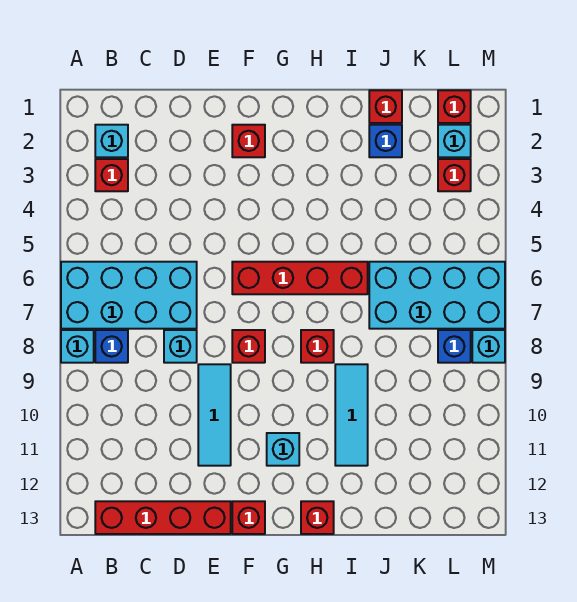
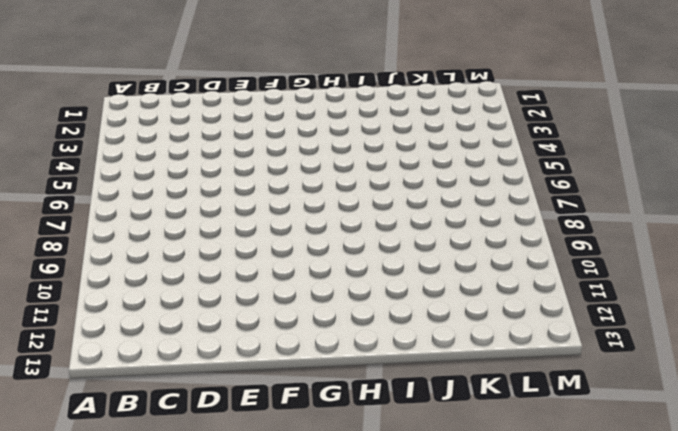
none -> cyan 2x4 brick [61,262,197,329]
none -> cyan 1x1 brick [61,330,94,363]
none -> cyan 1x1 brick [95,125,128,157]

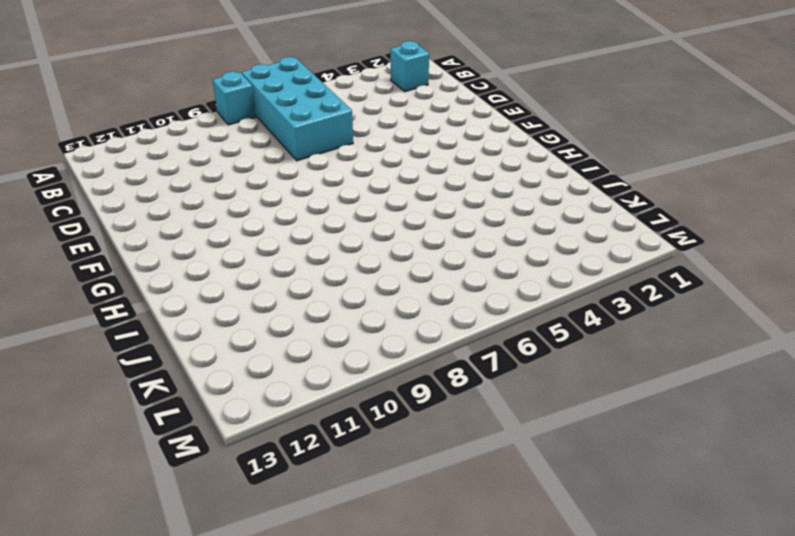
none -> red 1x1 brick [95,159,128,191]
none -> blue 1x1 brick [95,330,128,363]
none -> red 1x4 brick [95,501,231,534]

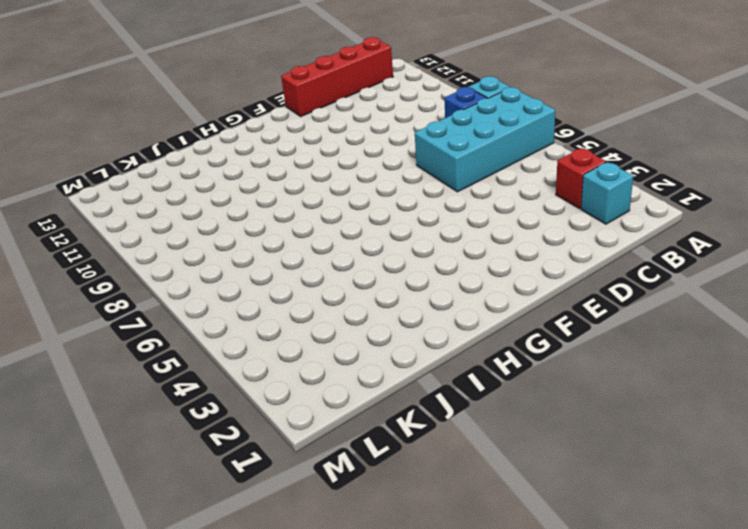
none -> cyan 1x1 brick [164,330,197,363]
none -> cyan 1x3 tile [198,364,231,466]
none -> red 1x1 brick [232,125,265,157]

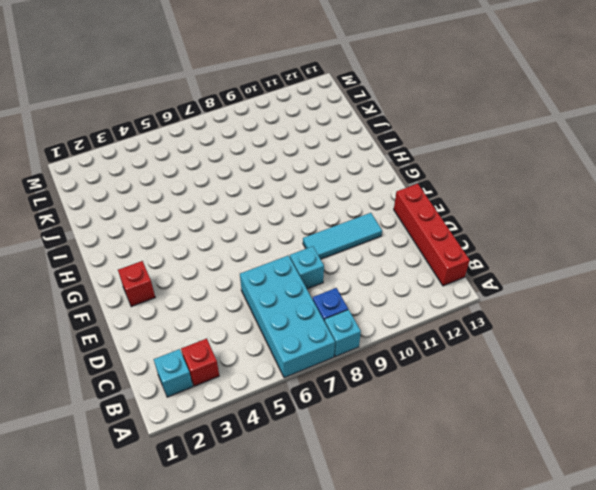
none -> red 1x4 brick [232,262,368,294]
none -> red 1x1 brick [232,330,265,363]
none -> red 1x1 brick [232,501,265,534]

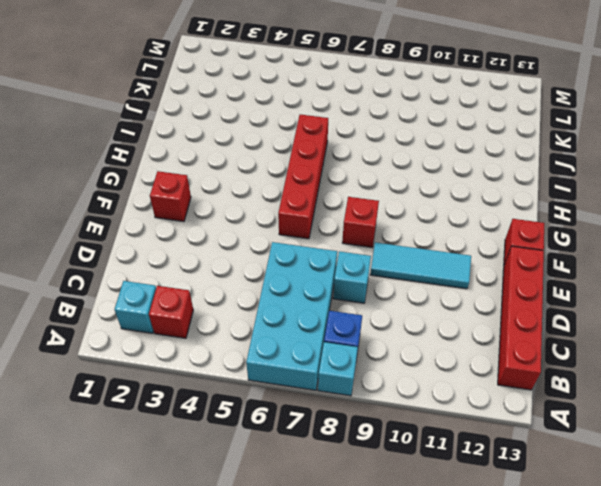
none -> cyan 1x1 brick [267,433,299,466]
none -> red 1x1 brick [301,330,334,363]
none -> red 1x1 brick [301,501,334,534]

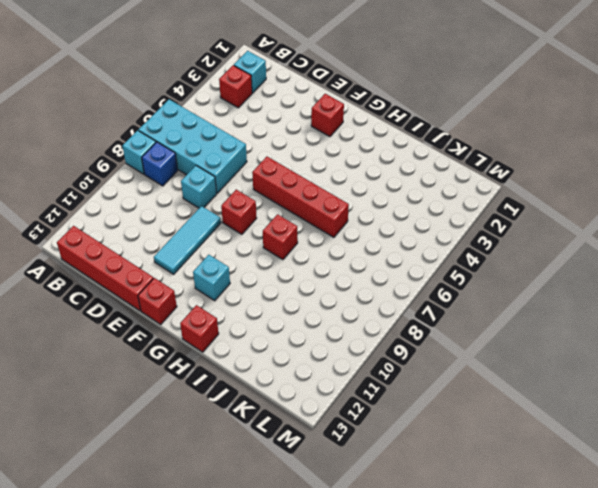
none -> cyan 1x3 tile [335,364,368,466]
none -> red 1x1 brick [369,90,402,123]
none -> blue 1x1 brick [369,125,402,157]

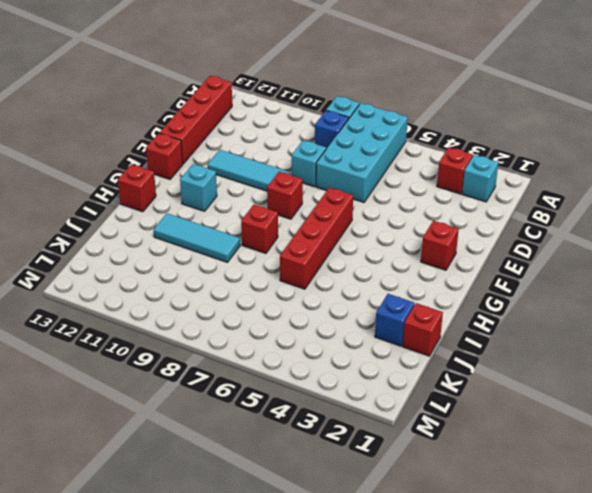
none -> cyan 2x4 brick [369,262,505,329]
none -> red 1x1 brick [438,90,471,123]
none -> cyan 1x1 brick [438,125,471,157]

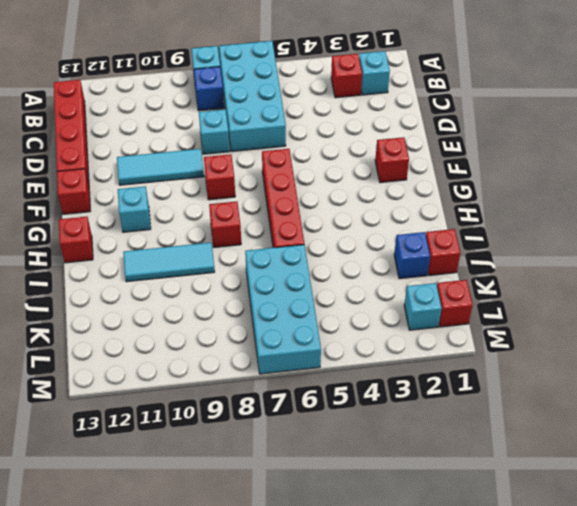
none -> red 1x1 brick [438,159,471,191]
none -> blue 1x1 brick [438,330,471,363]
none -> cyan 1x1 brick [472,330,505,363]

